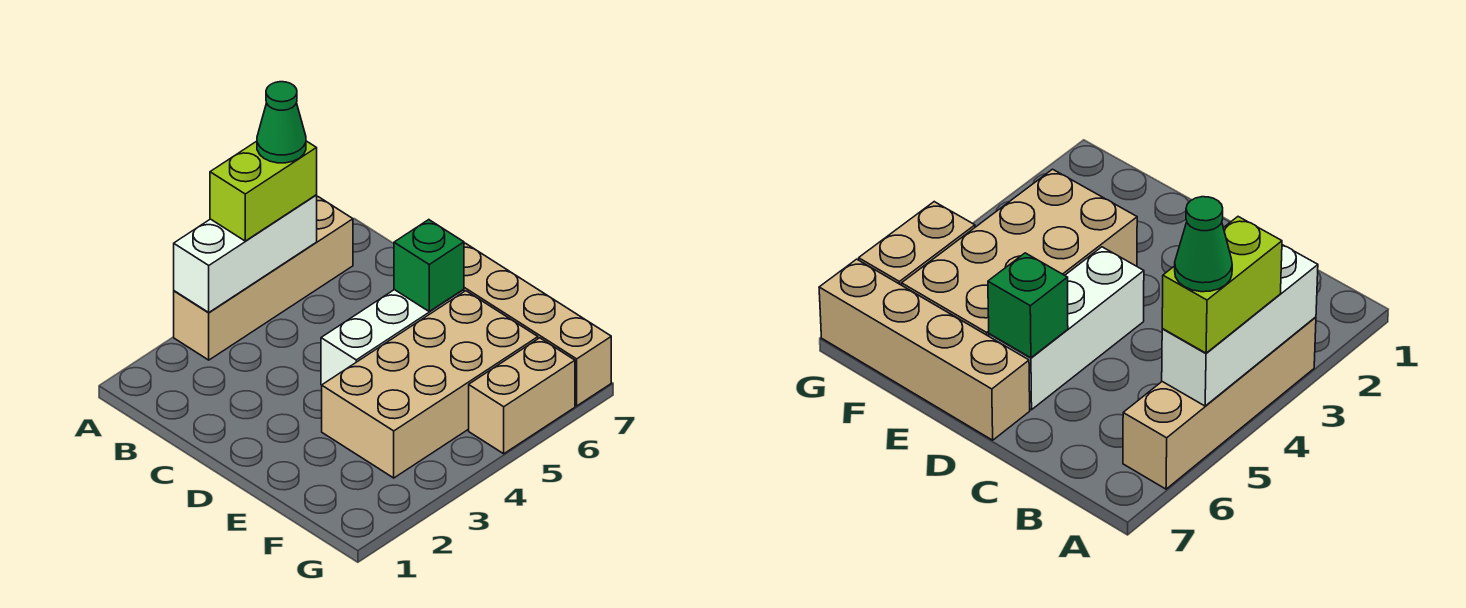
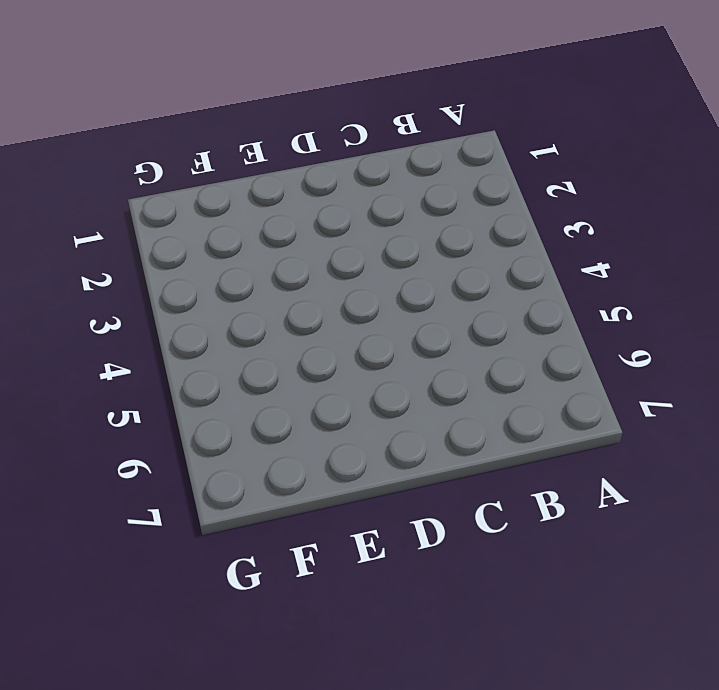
none -> tan 1x4 brick [174,196,353,360]
none -> white 1x3 brick [321,289,464,385]

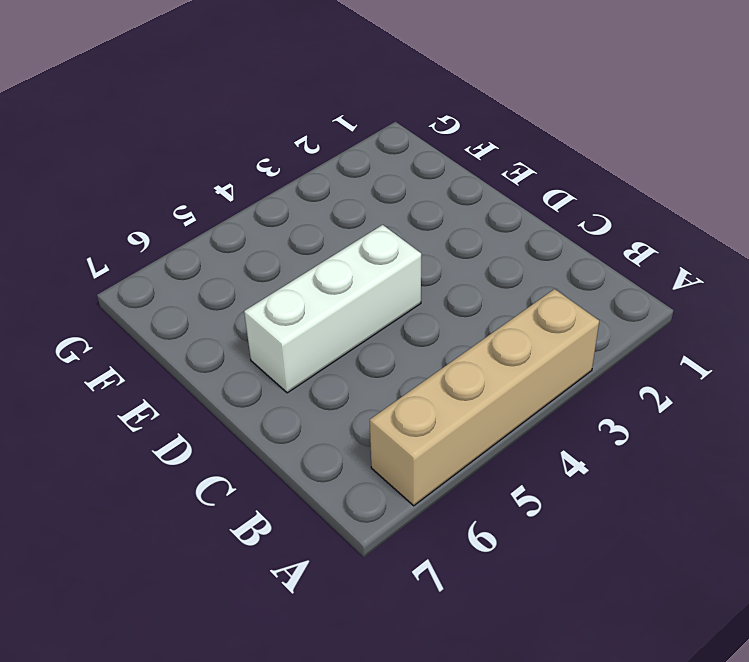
none -> tan 1x4 brick [464,243,611,406]
none -> tan 2x4 brick [322,291,538,478]

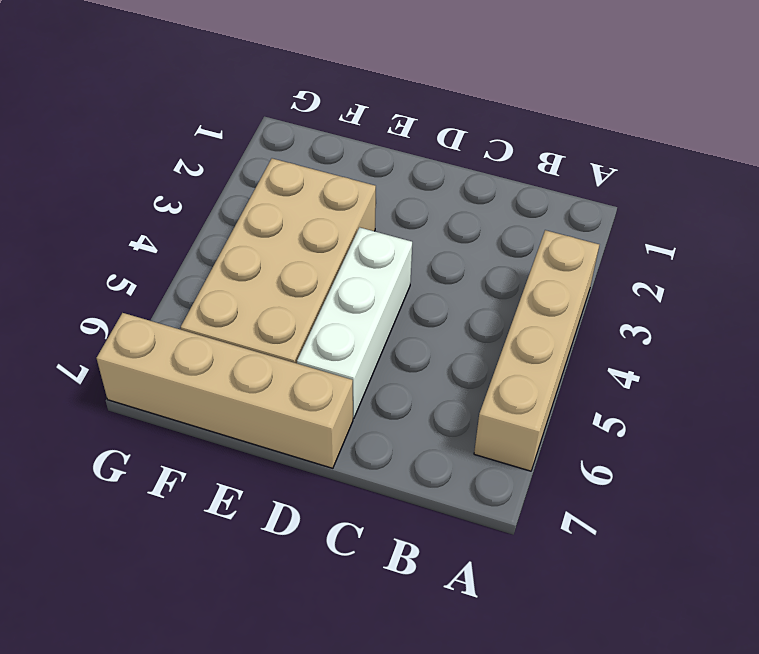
none -> tan 1x2 brick [469,338,575,454]
none -> white 1x3 brick [174,195,317,313]

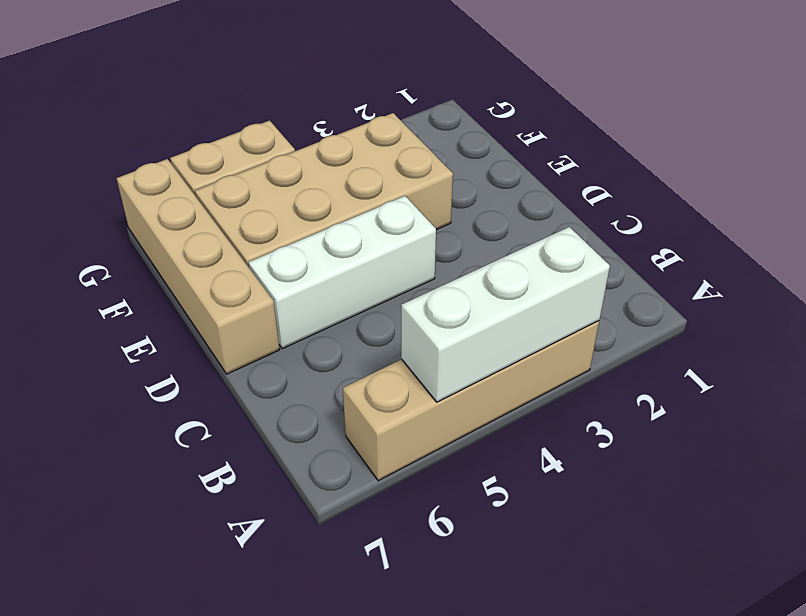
none -> green 1x1 brick [394,220,464,311]
none -> lime 1x2 brick [210,141,317,241]

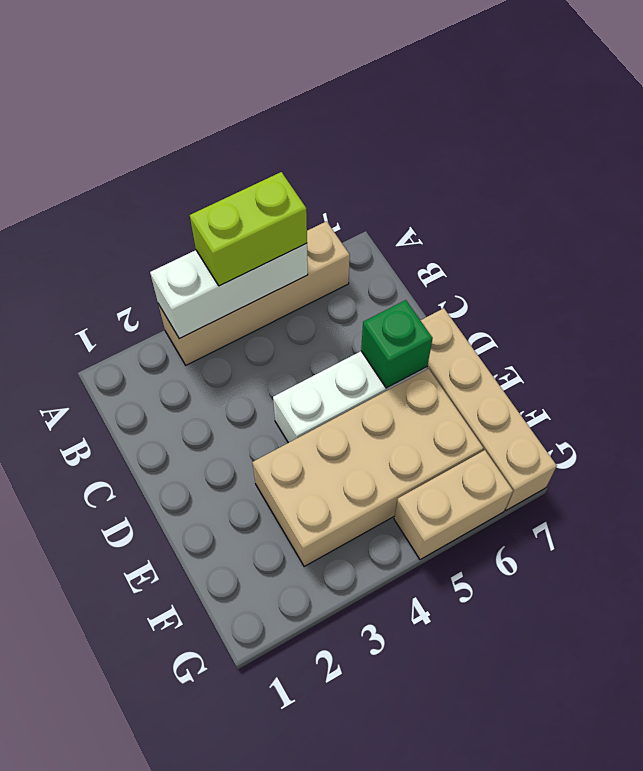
none -> green 1x1 cone [257,82,306,163]

